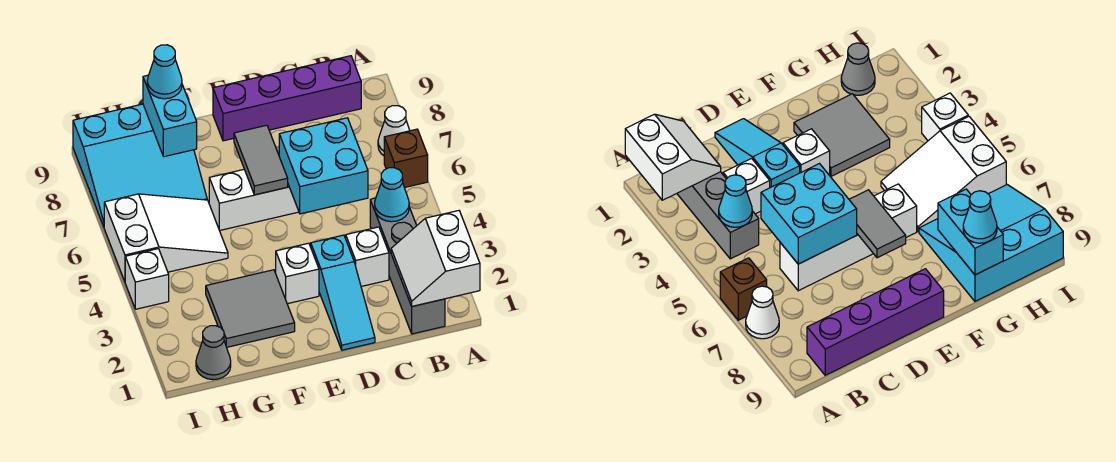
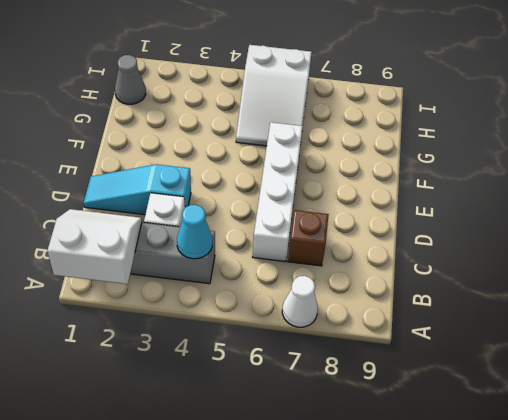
brown 1x1 brick [288,210,329,266] -> brown 1x1 brick moved to [384,129,428,188]
none -> purple 1x4 brick [213,56,361,141]
none -> white 1x1 brick [276,243,319,304]
none -> grey 2x2 tile [206,270,295,347]

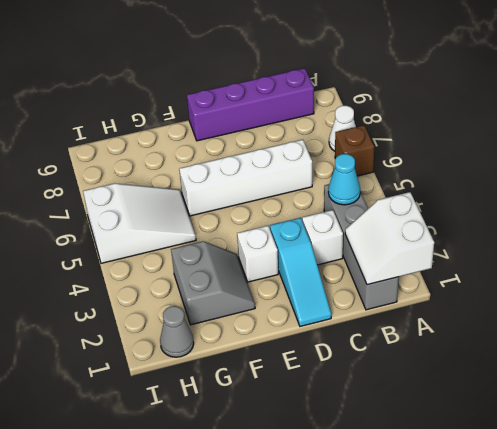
grey 2x2 slope [171,241,255,325] -> grey 2x2 tile [206,270,295,347]
none -> cyan 3x3 slope [73,104,207,227]
none -> white 1x1 brick [125,249,169,309]
none -> cyan 2x2 brick [279,118,368,214]

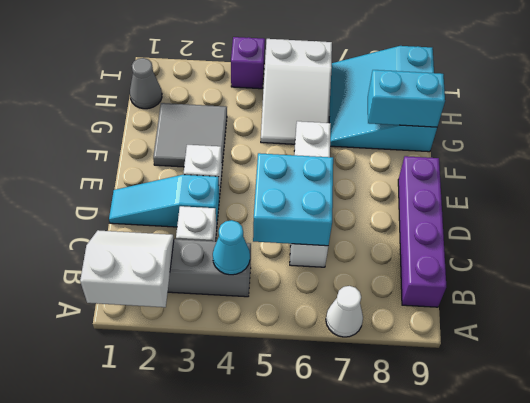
purple 1x1 brick [231,37,265,89] -> white 1x1 brick [125,249,169,309]
none -> brown 1x1 brick [384,129,428,188]
none -> grey 1x2 tile [234,125,288,195]
none -> cyan 1x1 cone [147,45,182,99]

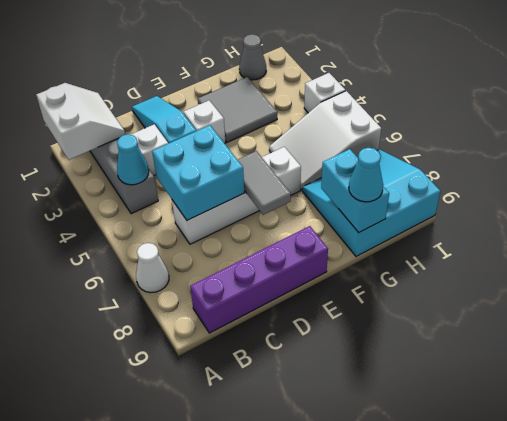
none -> brown 1x1 brick [384,129,428,188]

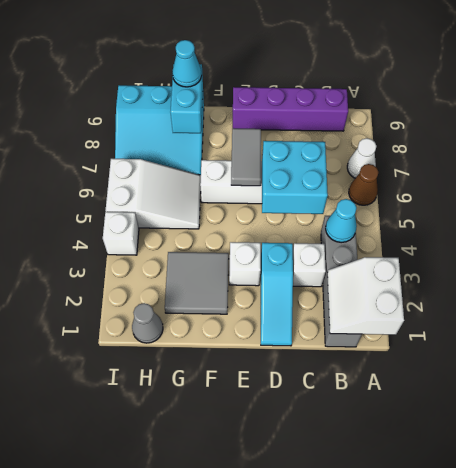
brown 1x1 cone [349,164,378,205] -> brown 1x1 brick [384,129,428,188]

